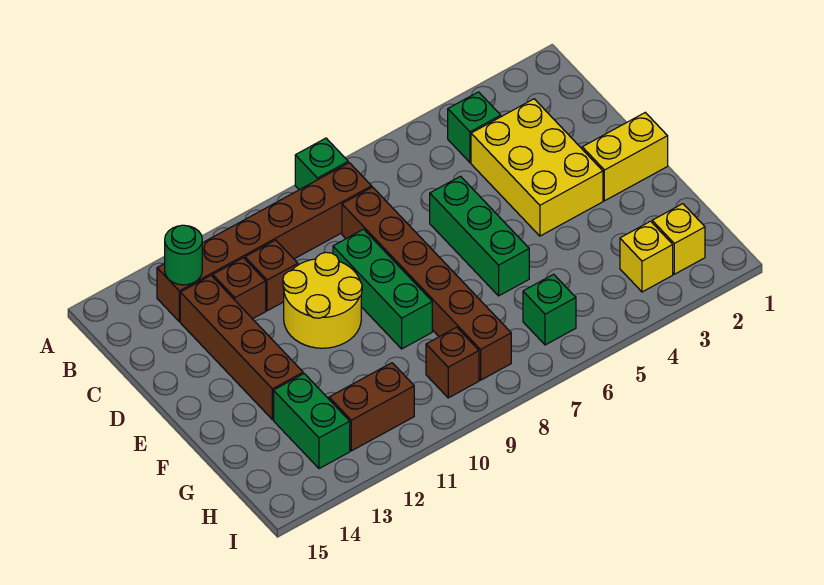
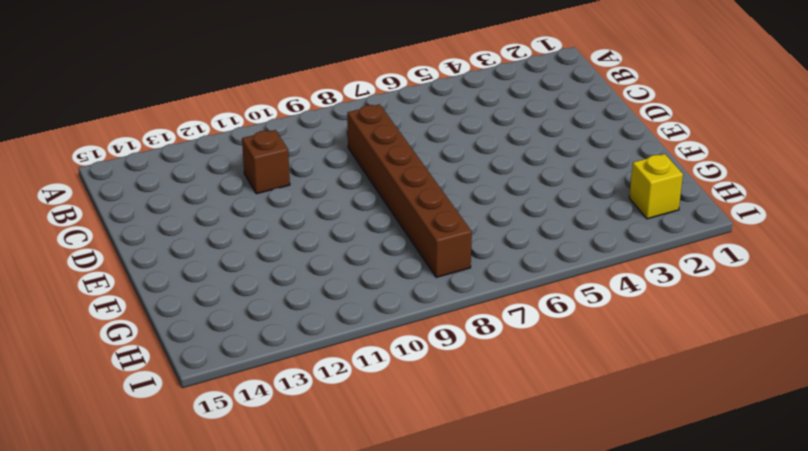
none -> green 1x1 brick [295,138,348,190]
none -> green 1x1 brick [448,92,501,163]
none -> brown 1x6 brick [157,163,372,321]

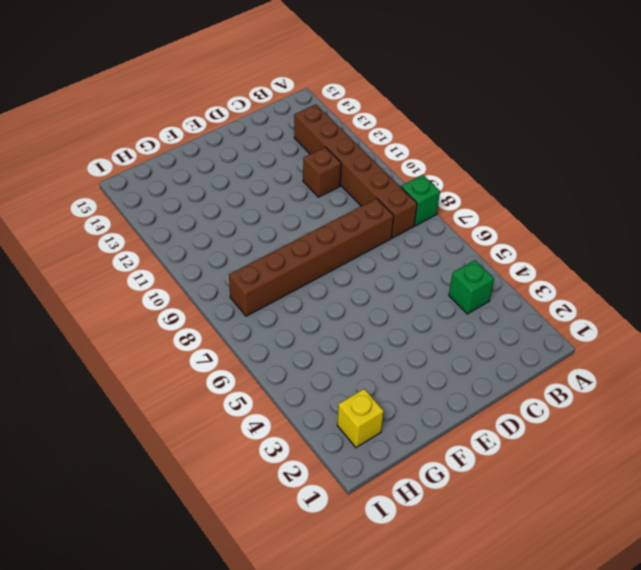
none -> yellow 2x3 brick [471,99,603,236]
none -> brown 1x1 brick [213,258,266,319]
none -> brown 1x4 brick [180,276,303,420]

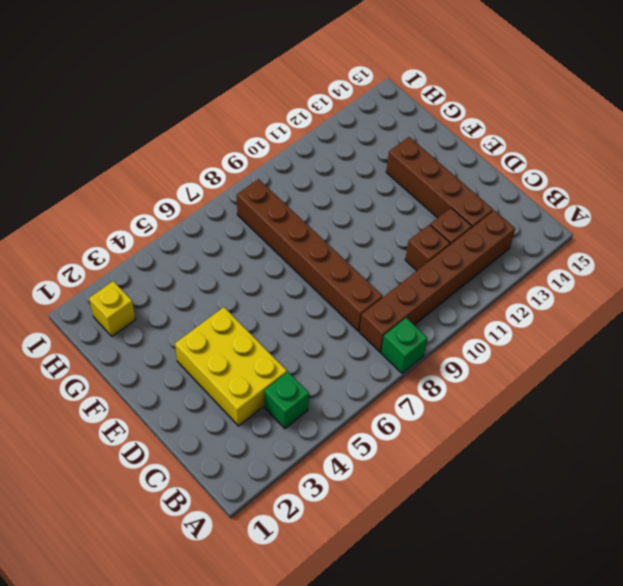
none -> green 1x3 brick [430,176,529,296]
none -> green 1x3 brick [333,229,432,349]
none -> yellow 2x2 round brick [283,252,362,348]

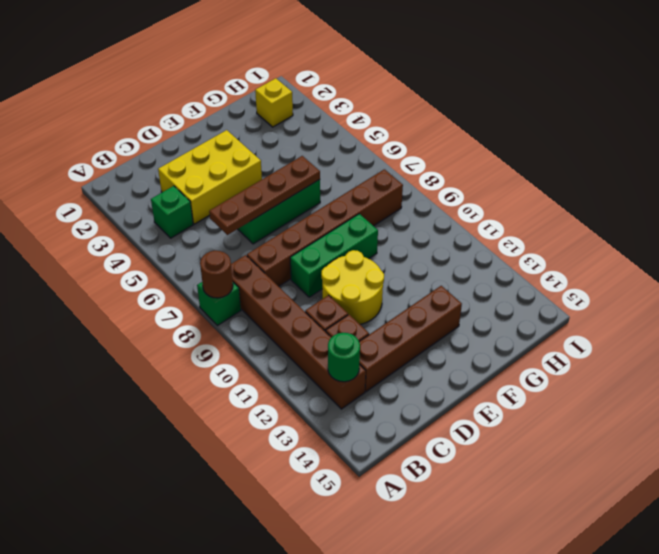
brown 1x1 round brick [200,251,233,298] -> none
brown 1x4 plate [209,156,320,235] -> none
none -> yellow 1x2 brick [582,113,668,201]
none -> green 1x2 brick [274,374,350,469]
none -> yellow 1x1 brick [620,221,673,292]

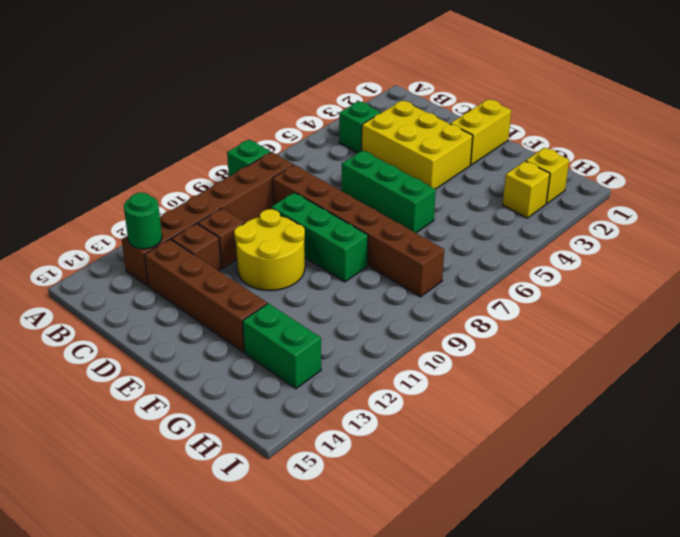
none -> green 1x1 brick [523,274,576,345]
none -> brown 1x1 brick [426,327,479,398]
none -> brown 1x2 brick [329,363,414,451]

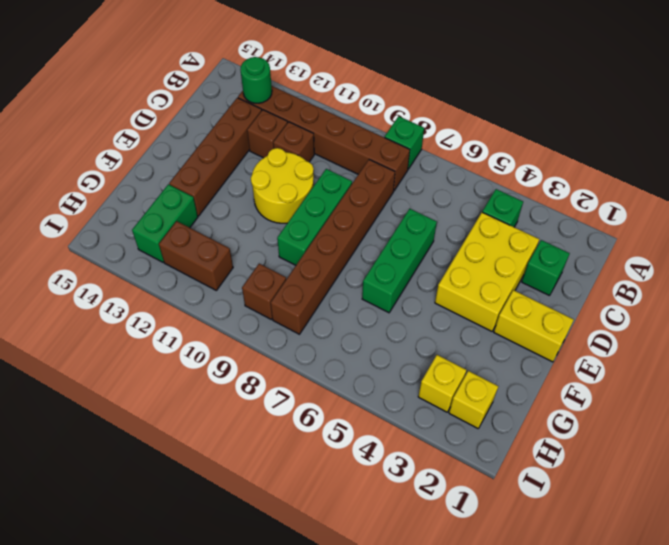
green 1x1 brick [522,240,570,296] -> green 1x1 brick moved to [523,274,576,345]

